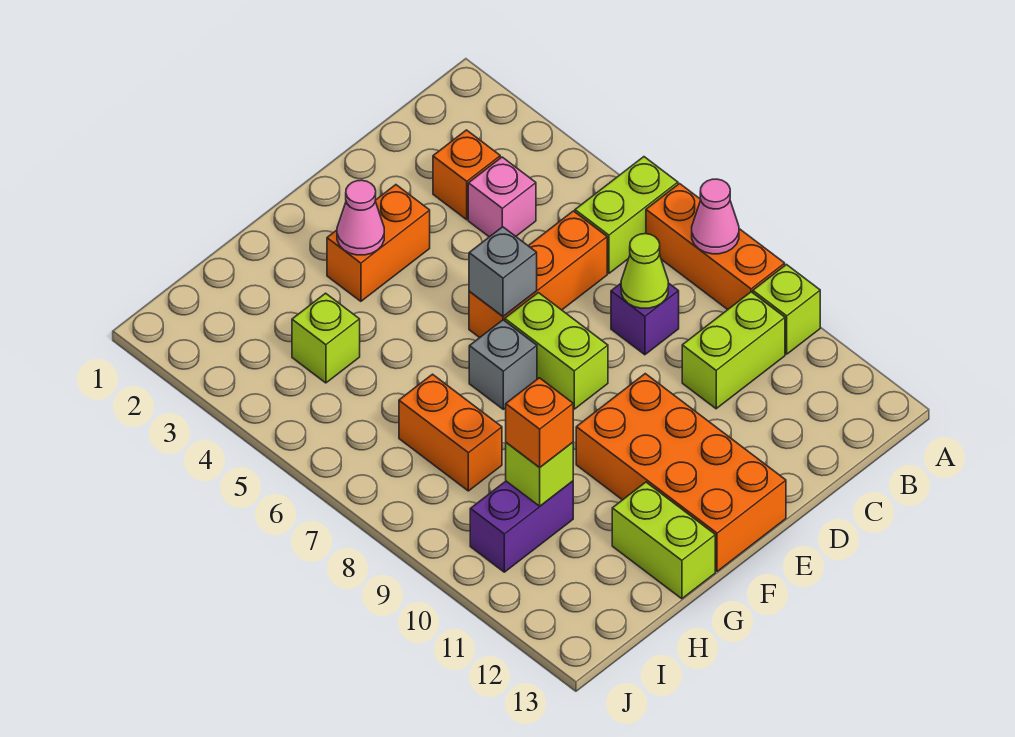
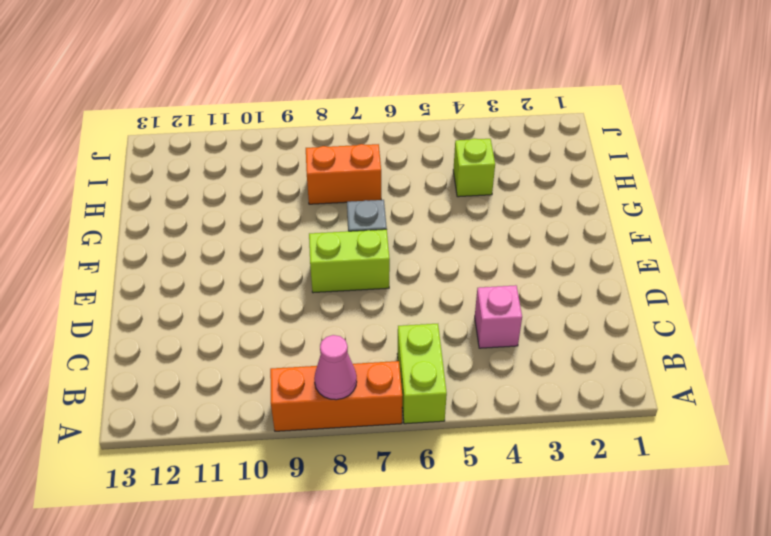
none -> lime 1x1 brick [753,265,820,354]
none -> lime 1x2 brick [682,292,785,409]
none -> orange 1x1 brick [433,130,500,220]

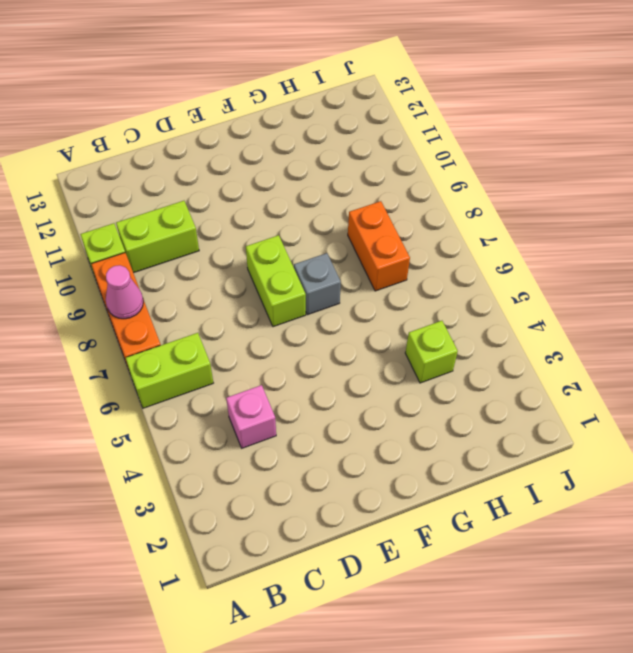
none -> orange 1x1 brick [433,130,500,220]
none -> orange 1x3 brick [469,211,607,338]
none -> purple 1x1 brick [611,283,679,355]

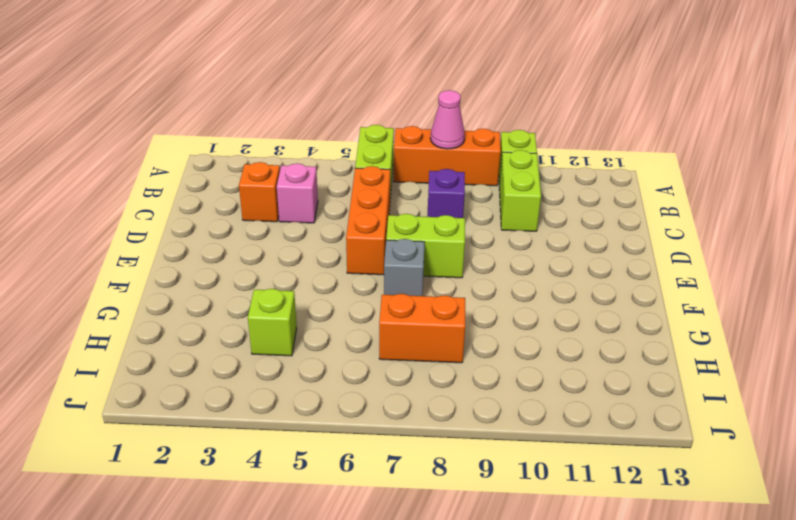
none -> orange 1x2 brick [327,185,430,301]
none -> orange 2x4 brick [576,374,786,571]
none -> lime 1x2 brick [612,482,715,599]

